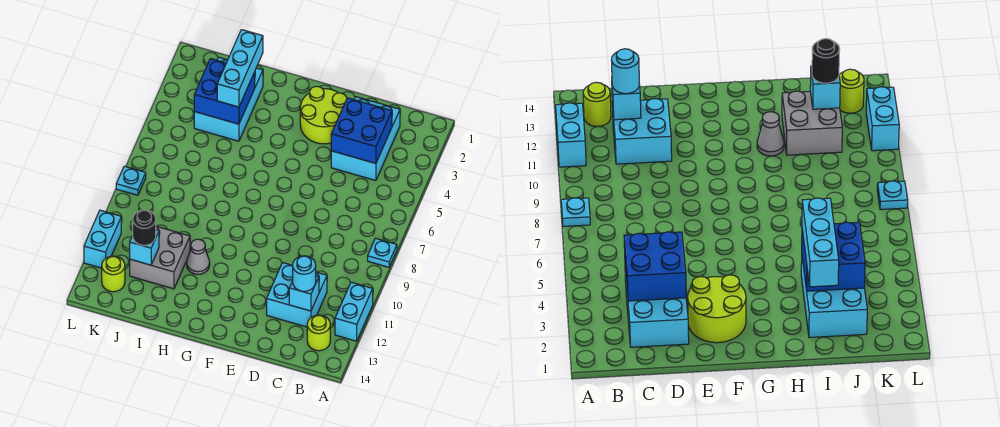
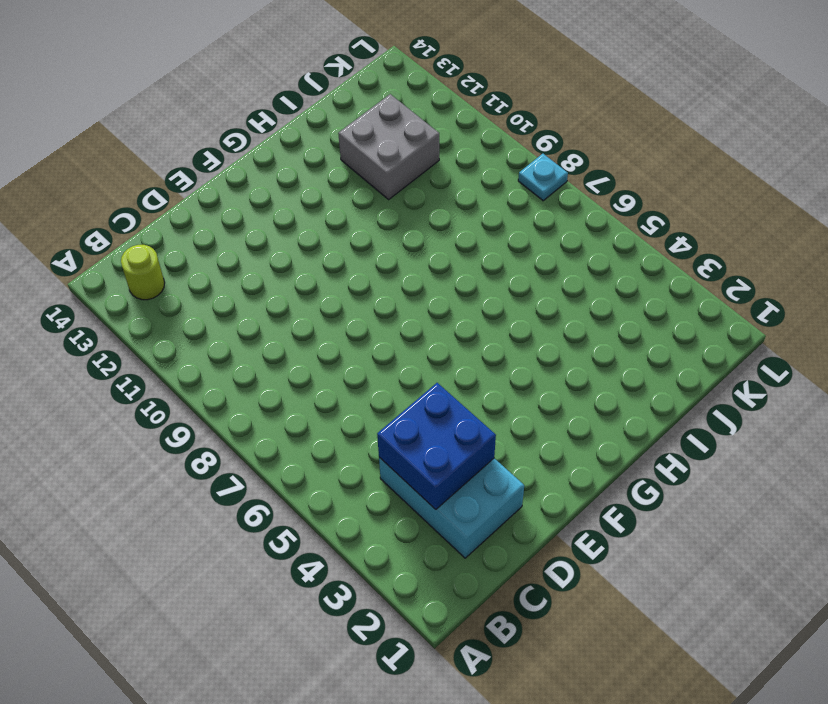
none -> cyan 1x1 plate [368,238,397,267]
none -> cyan 1x2 brick [335,282,373,341]
none -> cyan 2x2 brick [267,263,327,327]

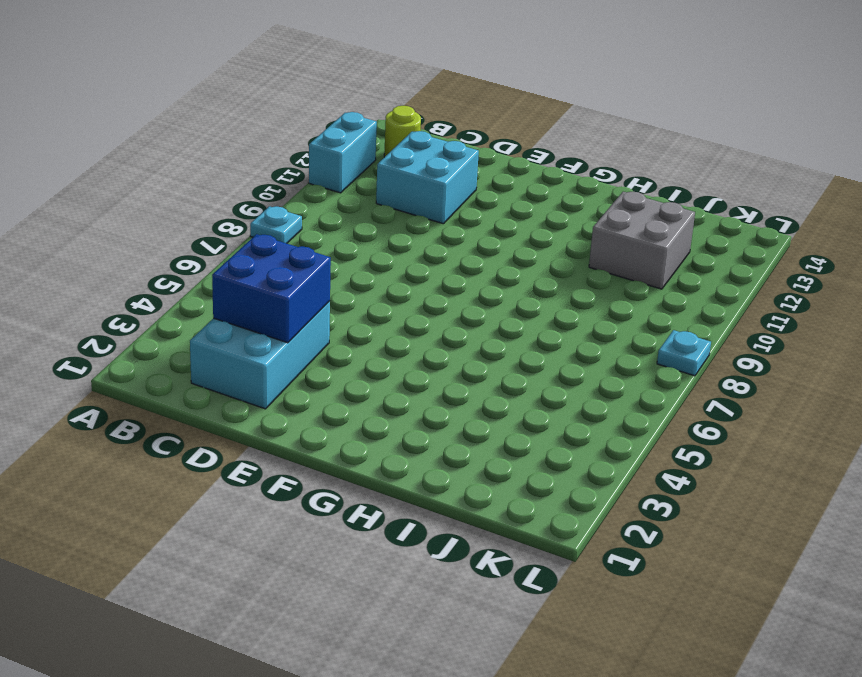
none -> lime 2x2 round brick [300,86,347,144]
none -> grey 1x1 cone [187,239,210,274]
none -> cyan 2x3 brick [194,57,263,141]

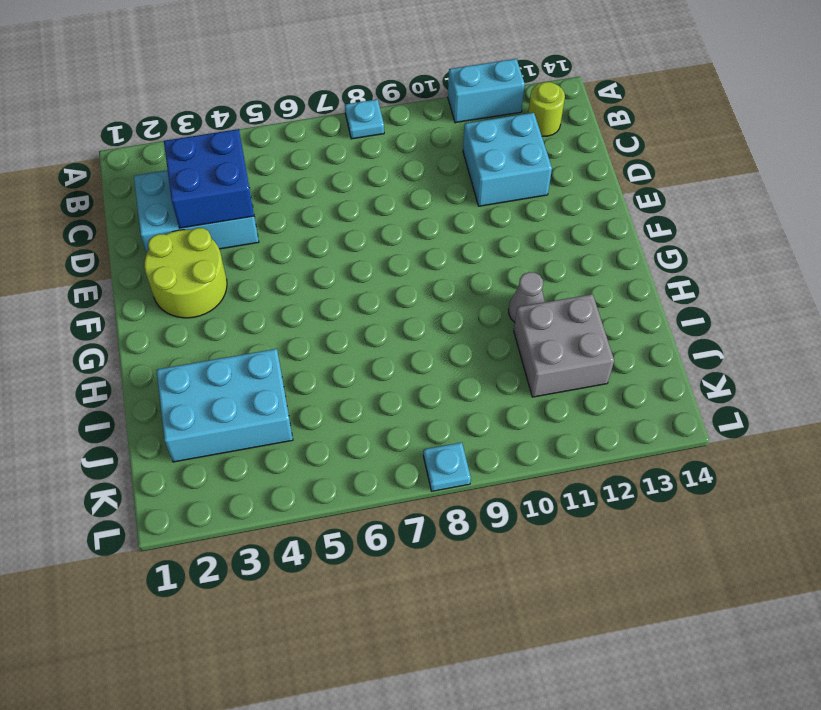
none -> lime 1x1 round brick [102,256,125,292]
none -> cyan 1x2 brick [84,210,121,268]
none -> cyan 1x1 brick [289,276,319,311]

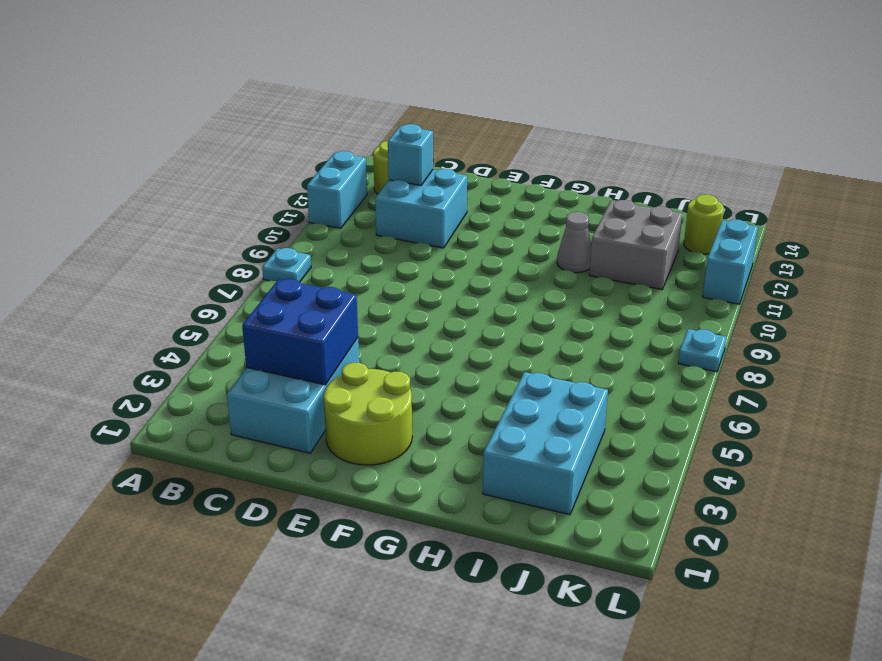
none -> blue 2x2 brick [194,59,255,124]
none -> cyan 1x1 brick [130,230,159,265]
none -> cyan 1x1 round brick [293,256,316,291]

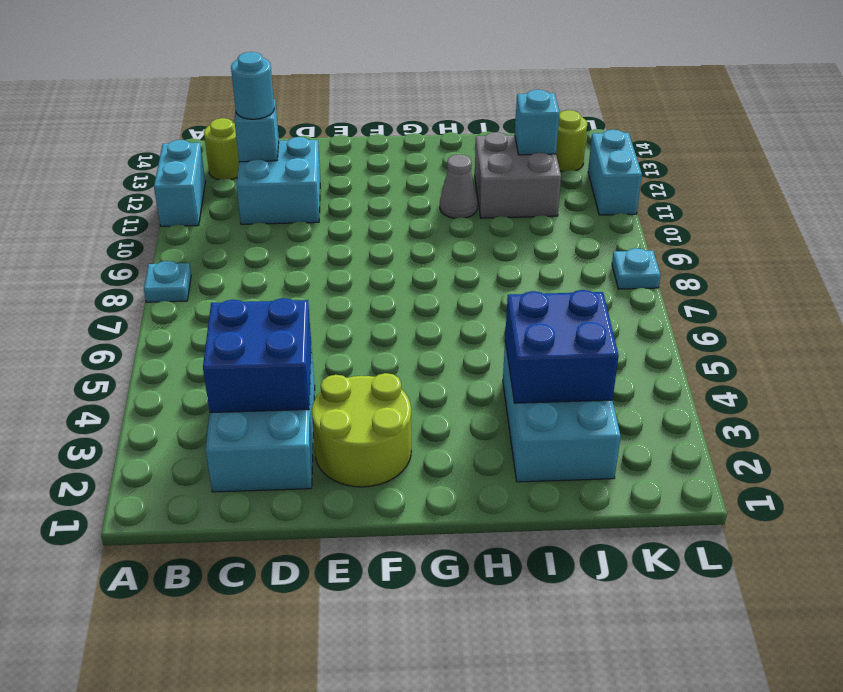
none -> cyan 1x3 brick [217,30,263,107]
none -> black 1x1 round brick [133,210,156,245]

